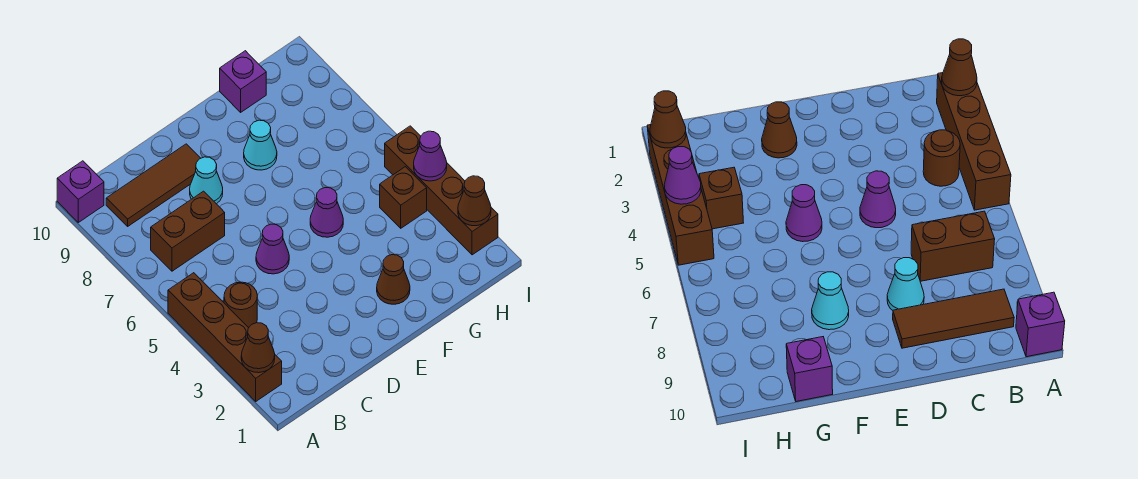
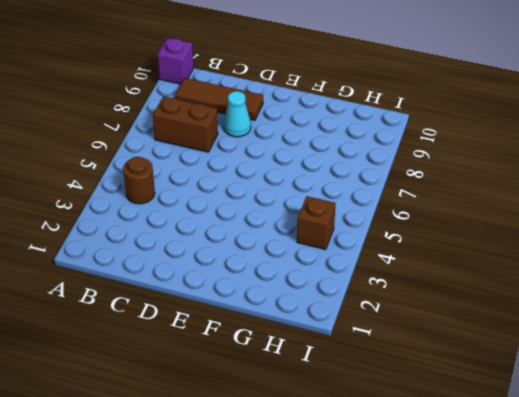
none -> brown 1x4 brick [168,273,282,401]
none -> purple 1x1 cone [256,224,289,274]
none -> brown 1x1 cone [377,255,410,304]

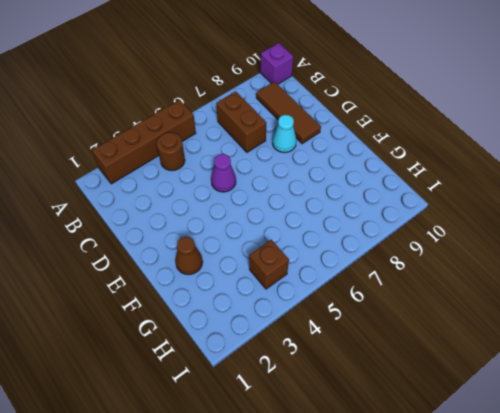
none -> purple 1x1 cone [310,188,343,237]
none -> cyan 1x1 cone [244,120,277,170]
none -> purple 1x1 brick [220,51,266,112]

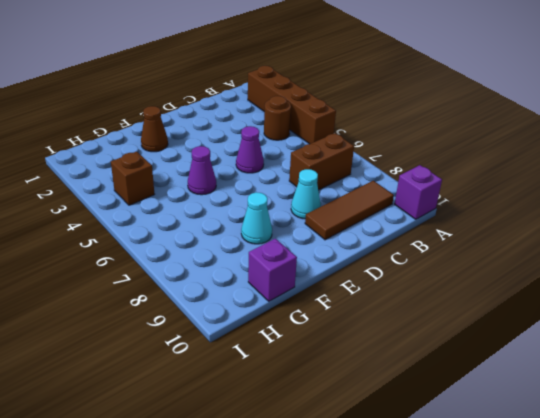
none -> brown 1x4 brick [385,126,498,255]
none -> brown 1x1 cone [241,323,275,373]
none -> brown 1x1 cone [458,176,491,226]

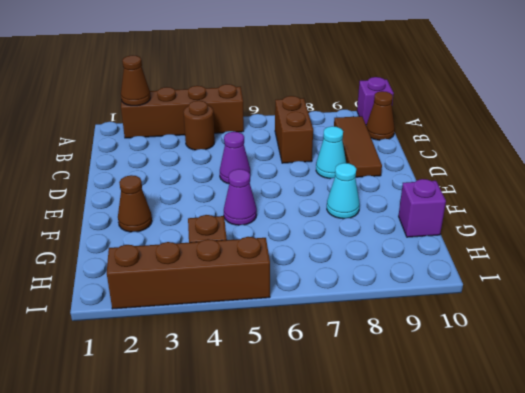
brown 1x1 cone [366,91,395,140] -> brown 1x1 cone moved to [458,176,491,226]
none -> purple 1x1 cone [414,131,447,181]

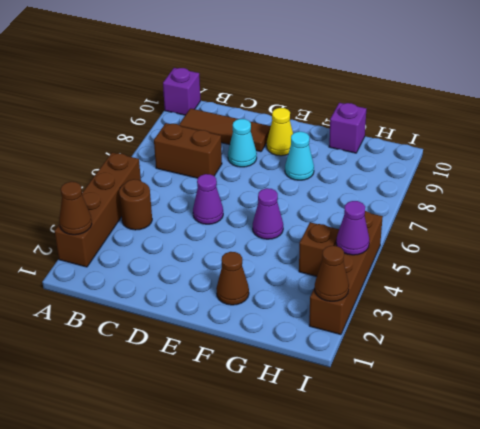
yellow 1x1 cone [267,108,293,156] -> none

